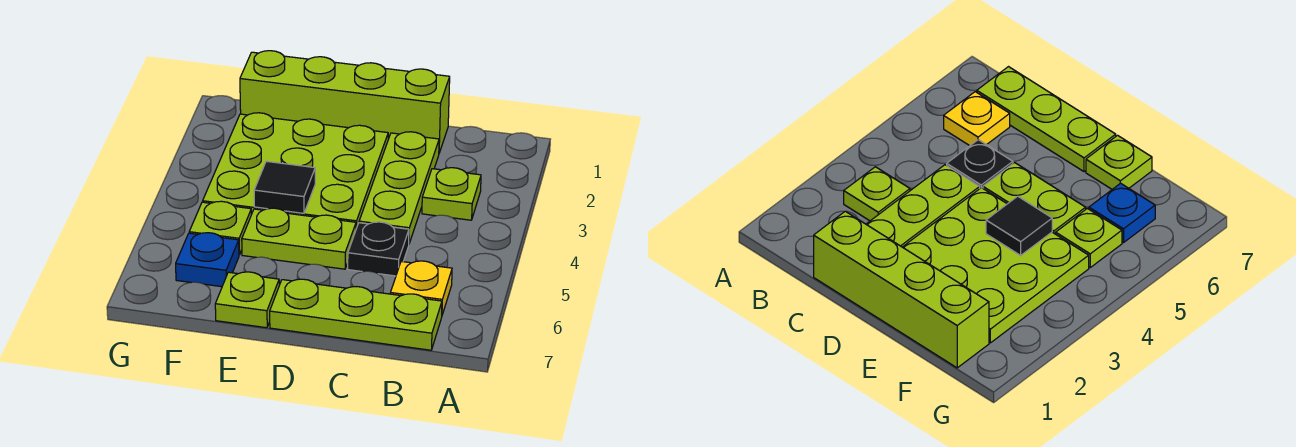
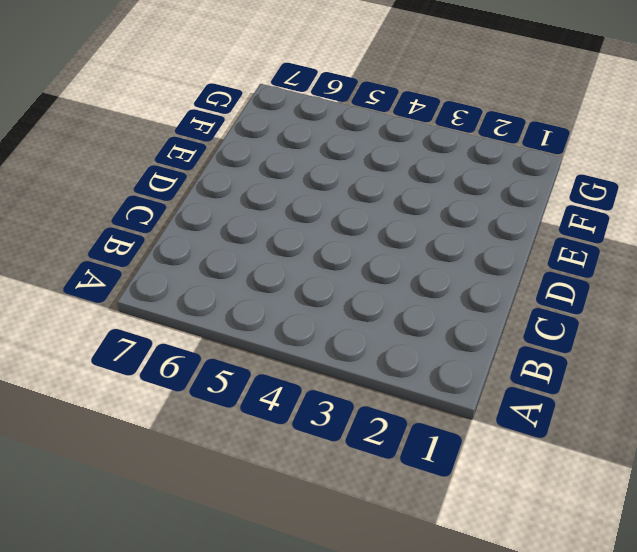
none -> lime 1x1 plate [422,168,481,220]
none -> yellow 1x1 plate [390,261,452,315]
none -> lime 1x3 plate [270,279,442,350]

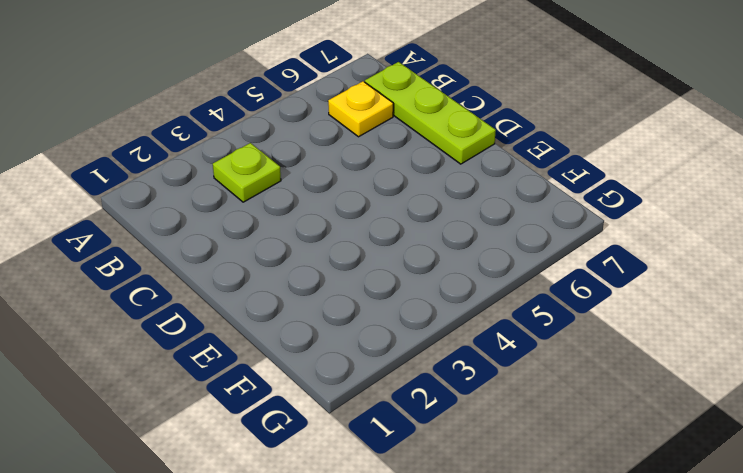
none -> lime 1x4 brick [240,51,450,153]
none -> lime 1x3 plate [359,132,439,243]
none -> black 1x1 plate [348,222,409,276]

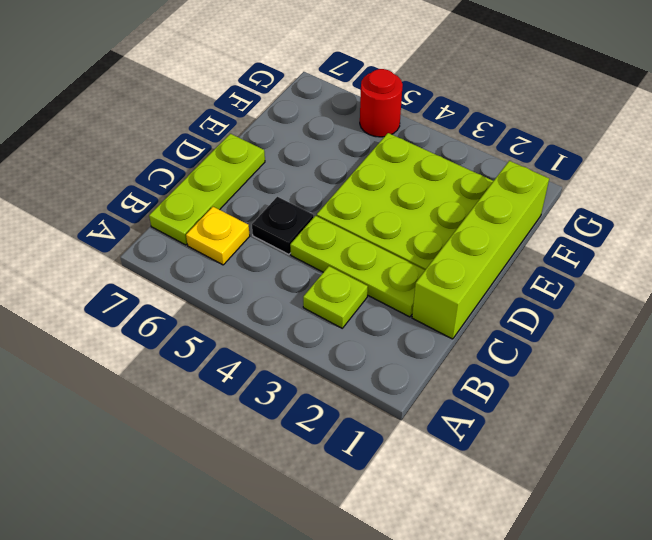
red 1x1 round brick [360,69,403,137] -> none
none -> lime 1x2 plate [242,208,356,269]
none -> lime 1x1 plate [215,272,279,328]
none -> lime 1x1 plate [189,201,251,255]

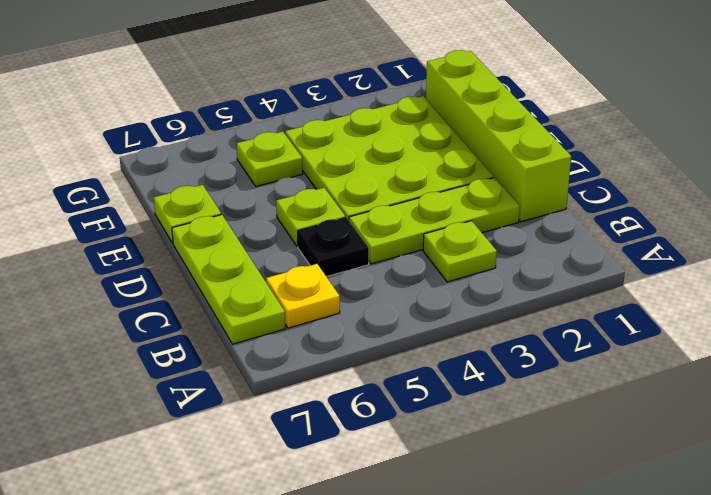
lime 1x1 plate [276,188,346,246] -> lime 1x2 plate [242,208,356,269]
none -> blue 1x1 plate [176,233,239,287]
none -> black 1x1 tile [254,161,315,213]

